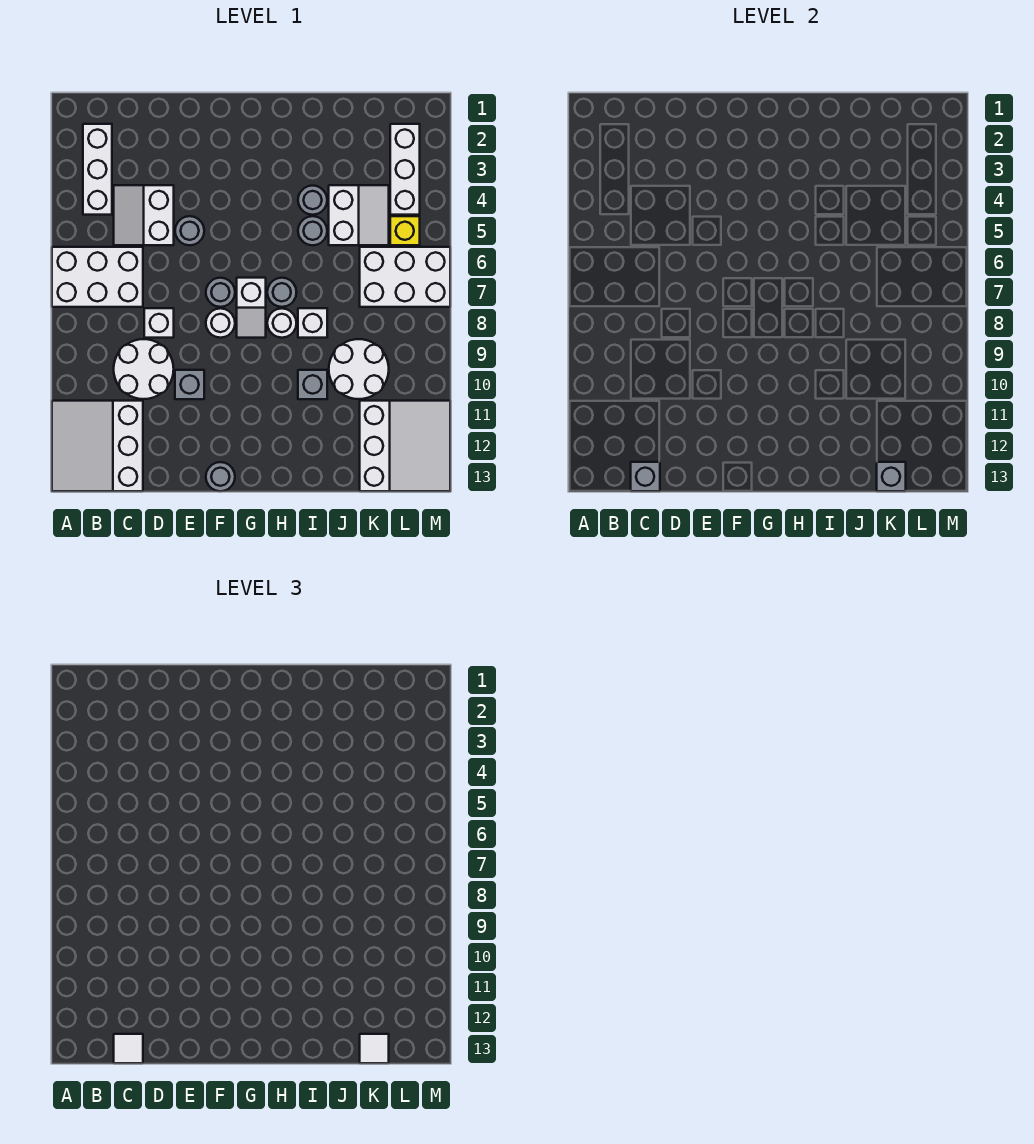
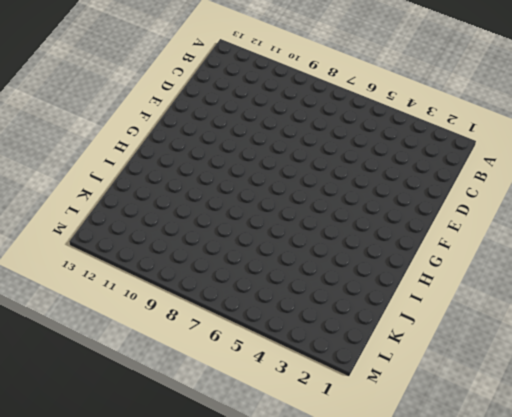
none -> white 2x3 brick [52,247,143,307]
none -> white 3x3 slope [52,401,143,491]
none -> white 1x3 brick [83,124,112,215]

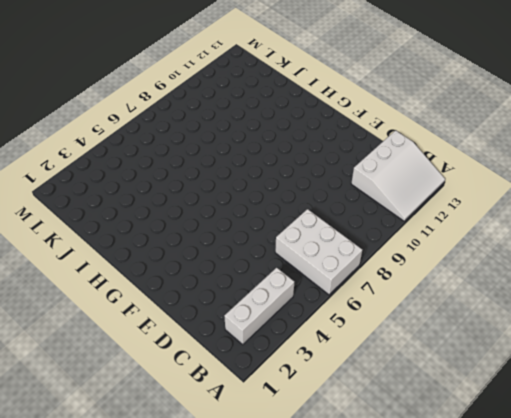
none -> white 2x2 slope [114,185,174,245]
none -> white 2x2 round brick [114,339,174,399]
none -> white 1x1 brick [144,308,174,338]

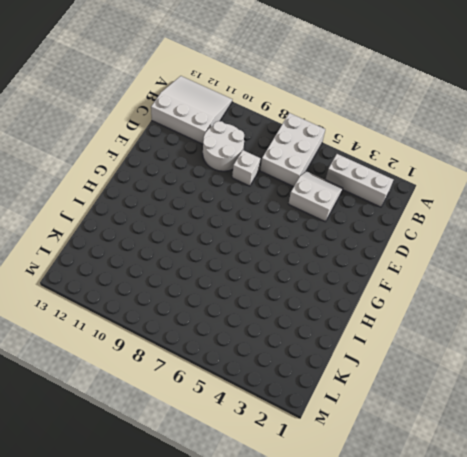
none -> grey 1x1 round brick [175,216,204,245]
none -> grey 1x1 brick [175,370,204,399]
none -> grey 1x1 round brick [206,278,235,307]

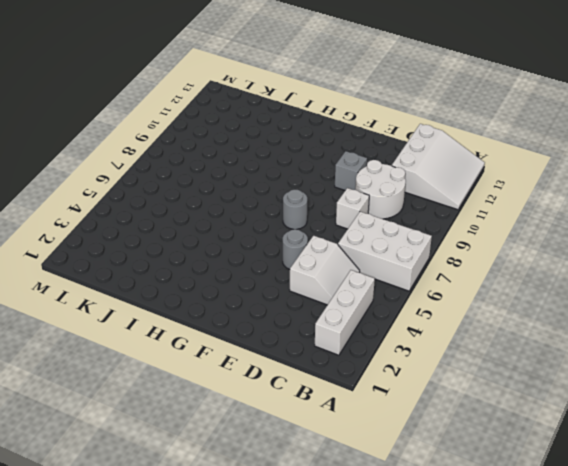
none -> white 1x1 round brick [206,308,235,338]
none -> grey 1x1 round brick [206,462,235,491]
none -> white 1x2 slope [237,278,266,338]

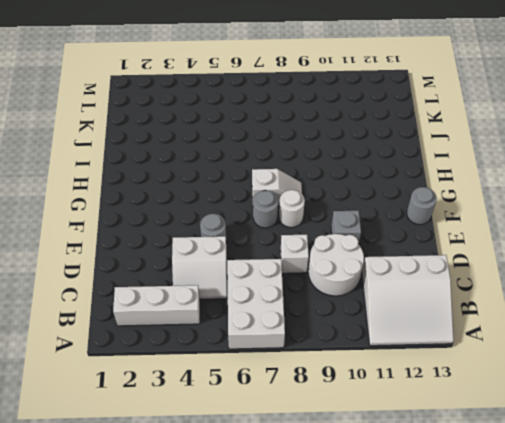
none -> grey 1x1 round brick [267,278,297,307]
none -> white 1x1 round brick [267,309,296,338]
none -> grey 1x1 round brick [298,186,327,215]

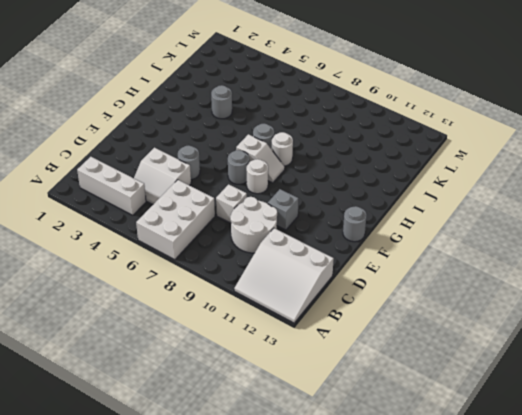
none -> grey 1x1 round brick [298,216,327,245]
none -> white 1x1 brick [298,308,327,338]
none -> grey 1x1 brick [298,370,327,399]

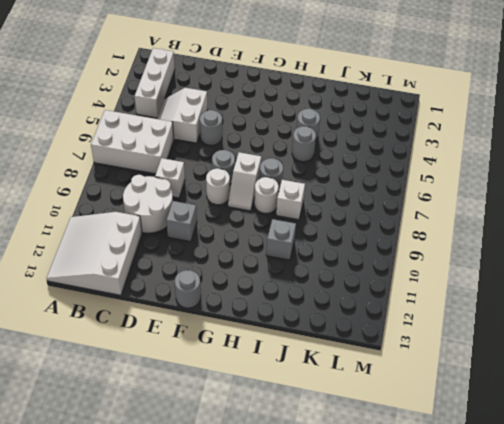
none -> white 2x2 slope [329,185,389,245]
none -> white 2x2 round brick [329,339,389,399]
none -> white 2x3 brick [360,247,450,307]

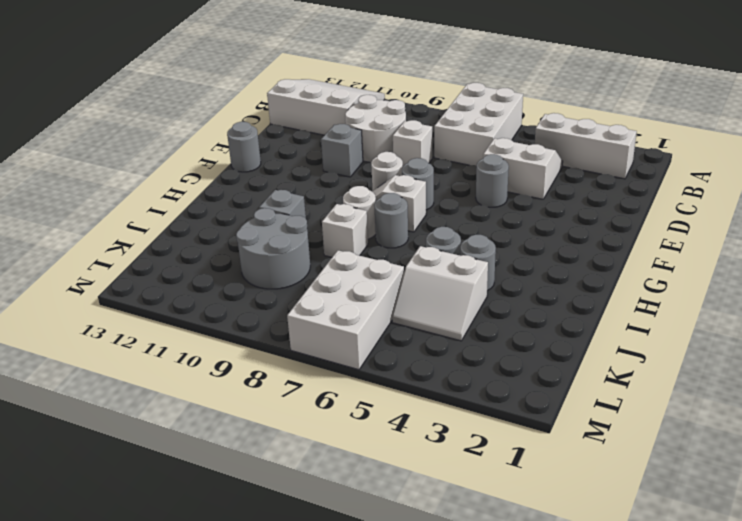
grey 2x2 round brick [236,208,310,289] -> white 2x2 round brick [329,339,389,399]
none -> white 3x3 slope [360,401,450,491]
none -> white 1x3 brick [390,124,420,215]
none -> yellow 1x1 brick [390,216,420,245]

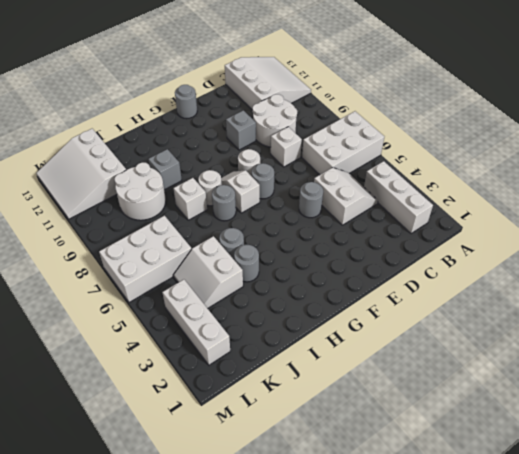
none -> yellow 1x1 brick [390,216,420,245]
none -> grey 1x1 brick [631,462,660,491]
none -> grey 1x1 brick [877,462,906,491]

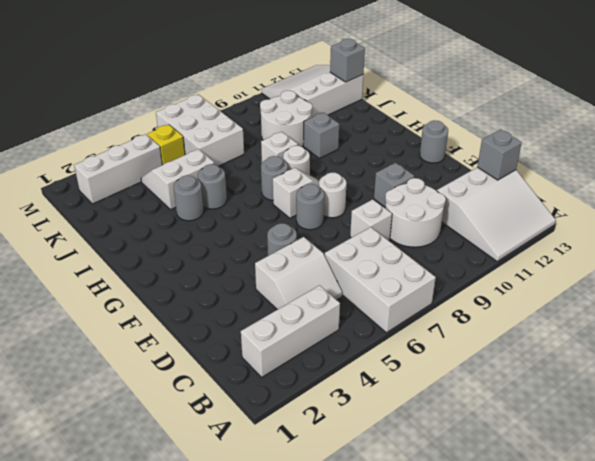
none -> white 1x1 tile [114,1034,143,1063]
none -> white 1x1 tile [360,1034,389,1063]

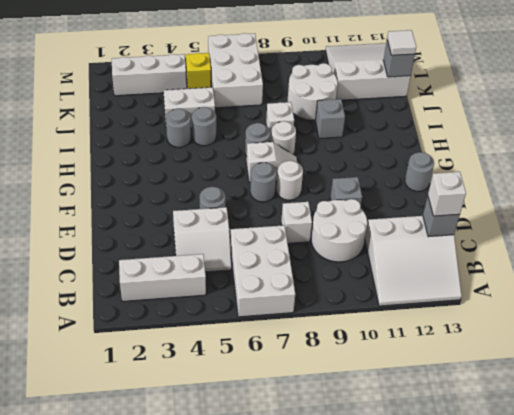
white 1x1 brick [428,172,466,216] -> white 1x1 tile [114,1034,143,1063]

